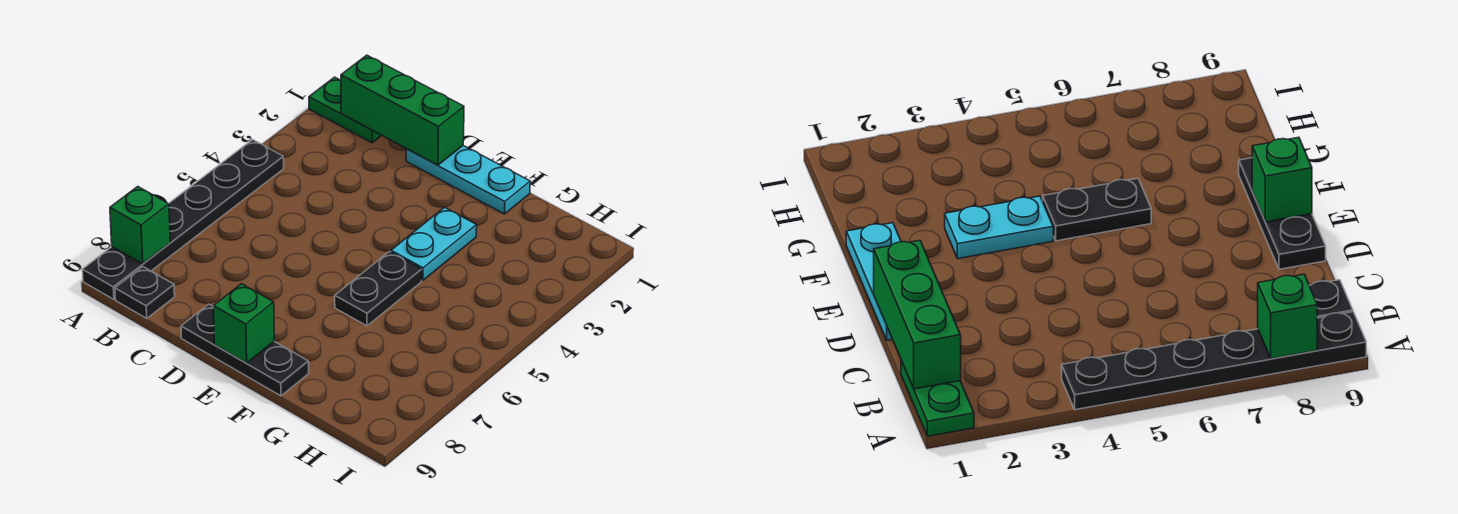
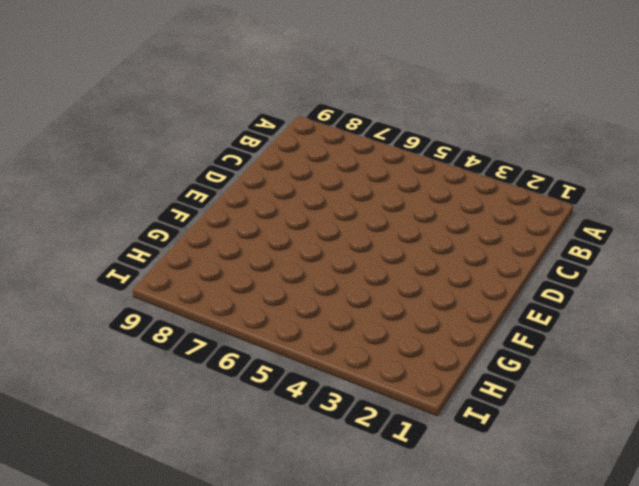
none -> green 1x2 plate [309,77,382,143]
none -> black 1x6 plate [82,140,284,299]

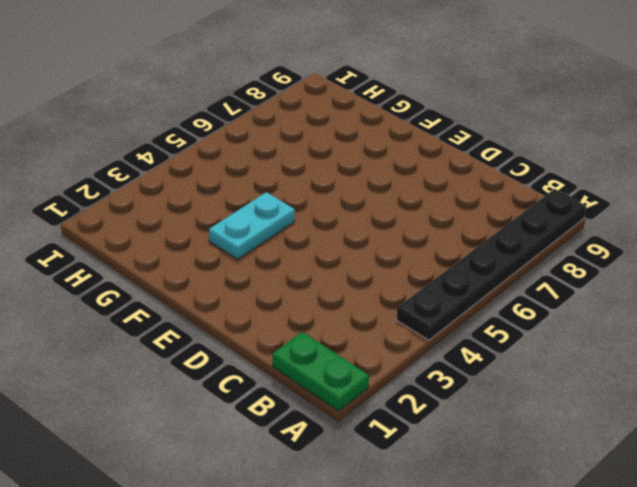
none -> black 1x1 plate [115,267,175,318]
none -> cyan 1x3 plate [406,146,530,214]

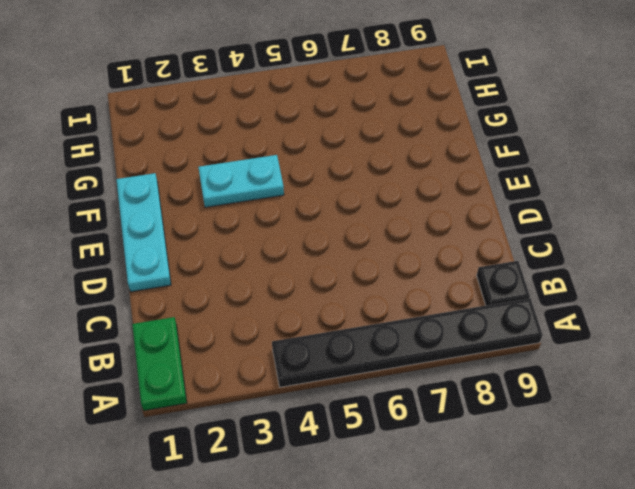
none -> black 1x3 plate [181,304,309,396]
none -> black 1x2 plate [335,252,422,326]

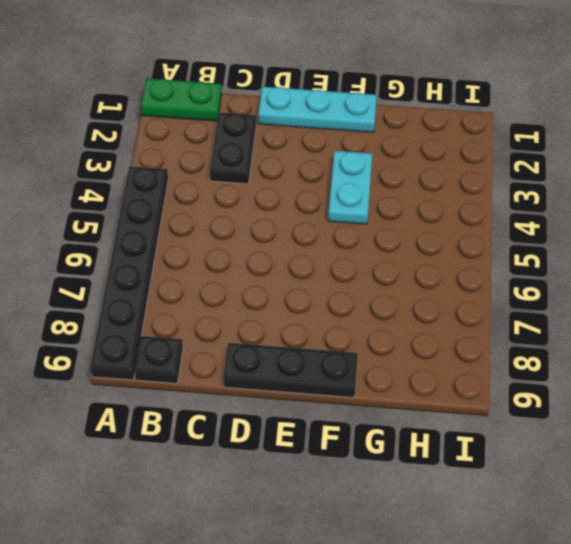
black 1x2 plate [210,112,256,184] -> black 1x2 plate moved to [335,252,422,326]
none -> green 1x1 brick [110,187,170,264]
none -> green 1x3 brick [341,55,464,165]

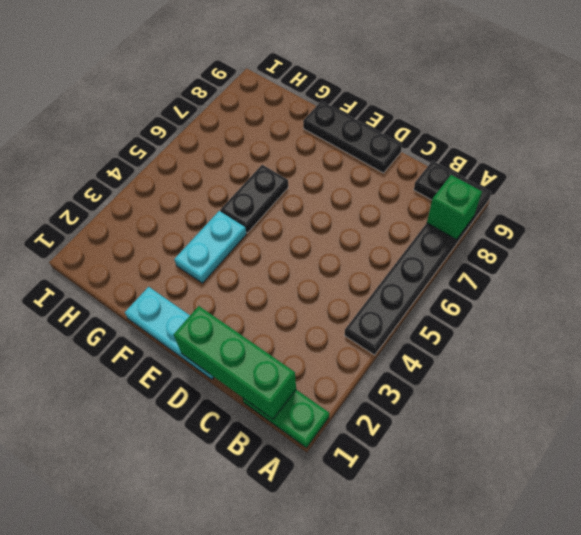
none -> green 1x1 brick [213,284,274,363]

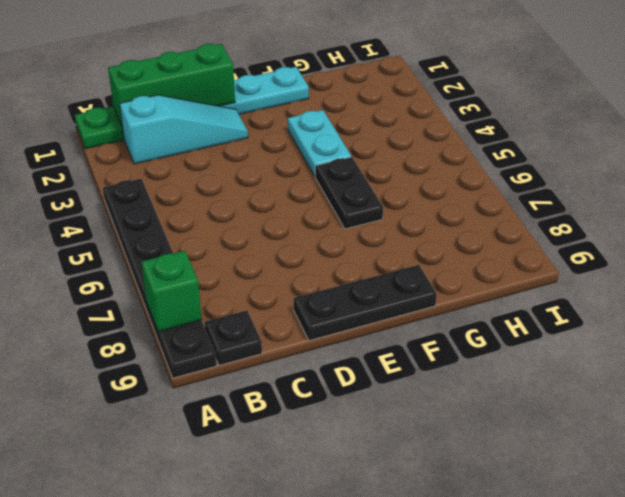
cyan 1x3 slope [120,95,248,164] -> none
none -> green 1x1 brick [213,284,274,363]

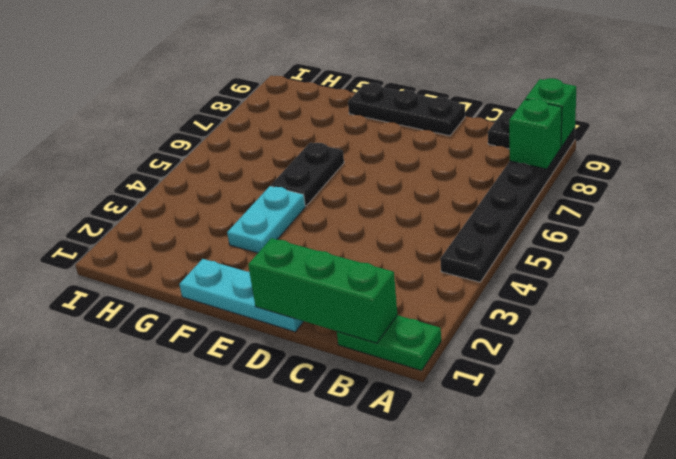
green 1x1 brick [525,78,576,147] -> green 1x1 brick moved to [213,284,274,363]

